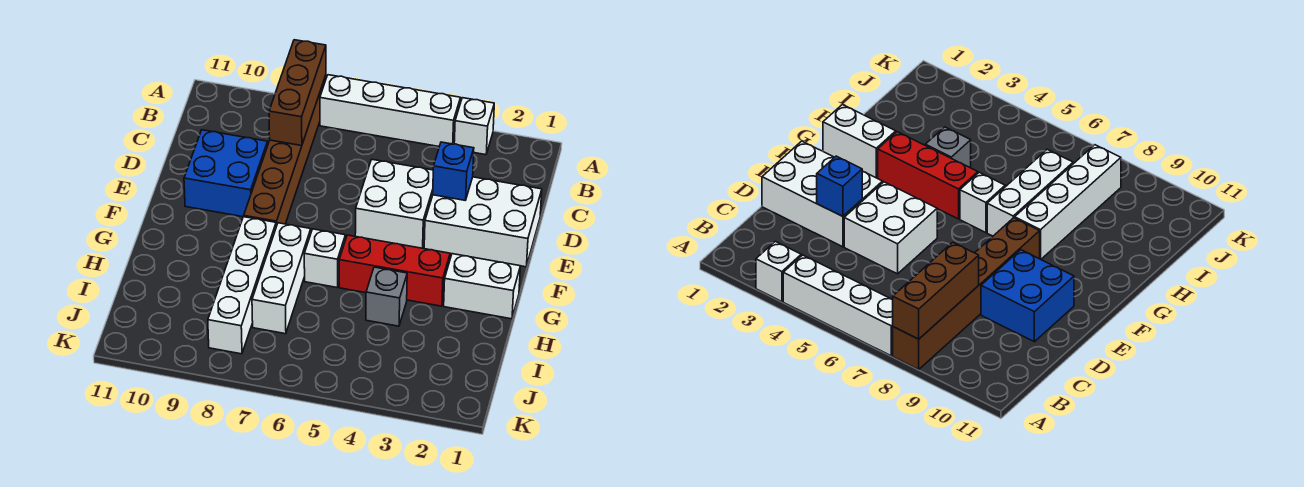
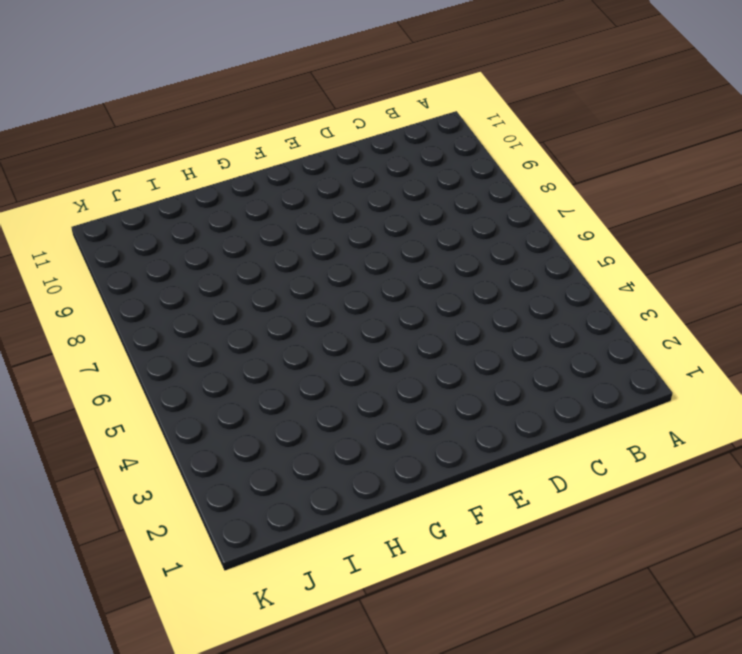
none -> white 1x1 brick [454,98,494,155]
none -> white 1x4 brick [320,75,461,146]
none -> brown 1x6 brick [244,75,326,226]

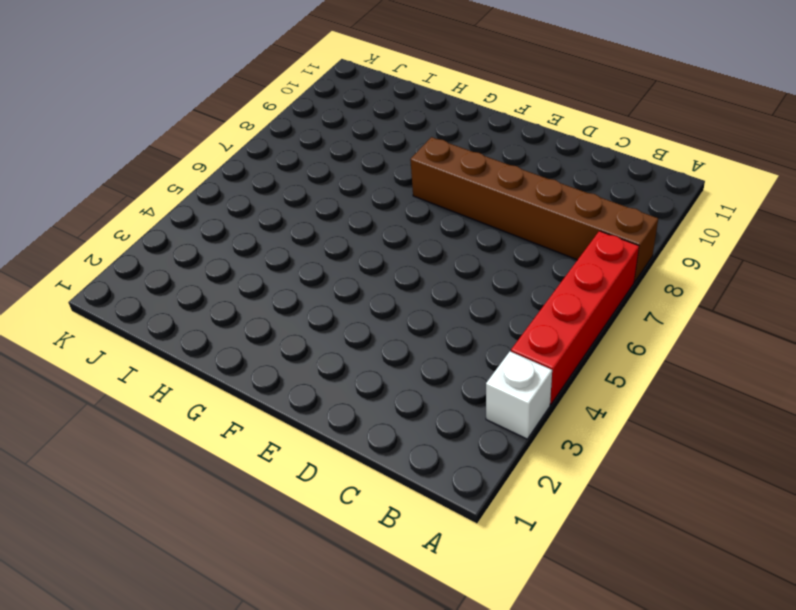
red 1x4 brick [511,231,639,405] -> white 1x4 brick [320,75,461,146]
none -> white 2x3 brick [424,177,542,267]
none -> white 2x2 brick [355,160,433,248]
none -> blue 2x2 brick [184,130,268,217]

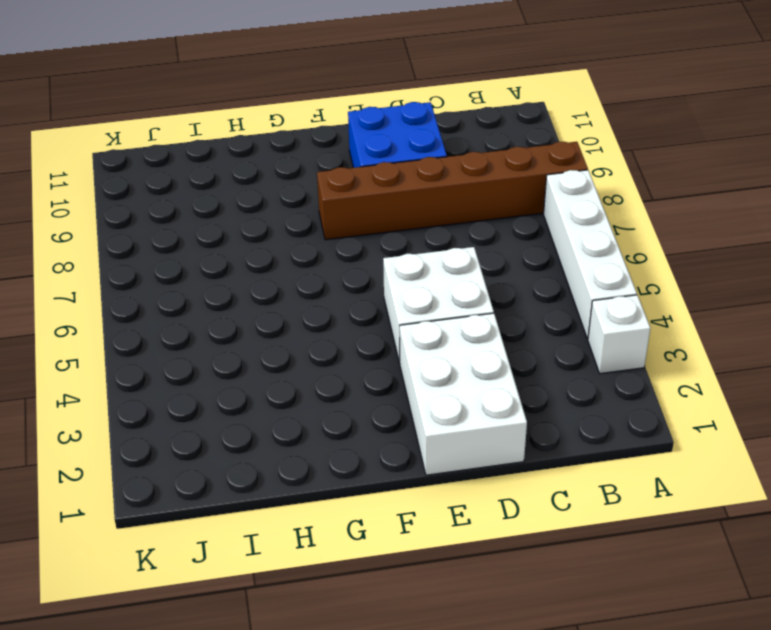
none -> white 1x2 brick [444,254,520,319]
none -> red 1x3 brick [339,235,450,306]
none -> white 1x1 brick [304,229,345,287]

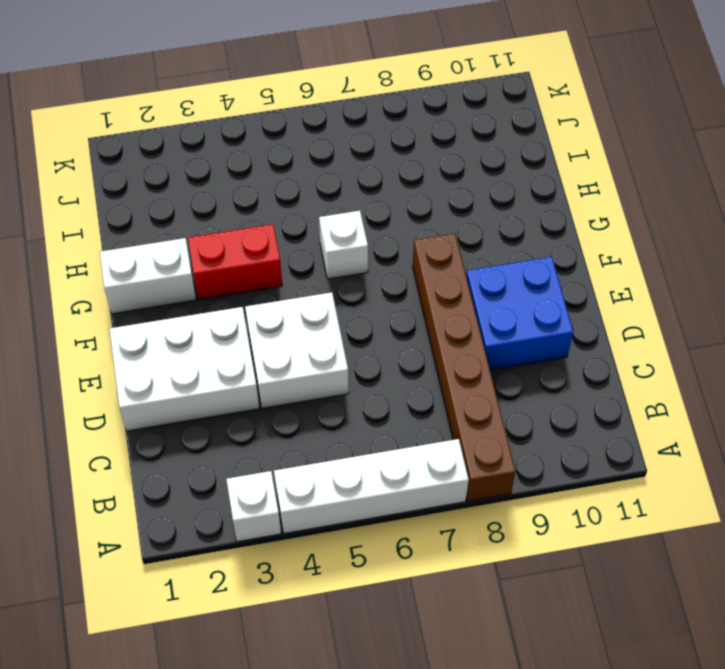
red 1x2 brick [188,224,282,300] -> red 1x3 brick [339,235,450,306]
none -> white 1x3 brick [252,223,311,334]
none -> white 1x4 brick [208,217,276,354]
none -> grey 1x1 brick [366,267,407,326]

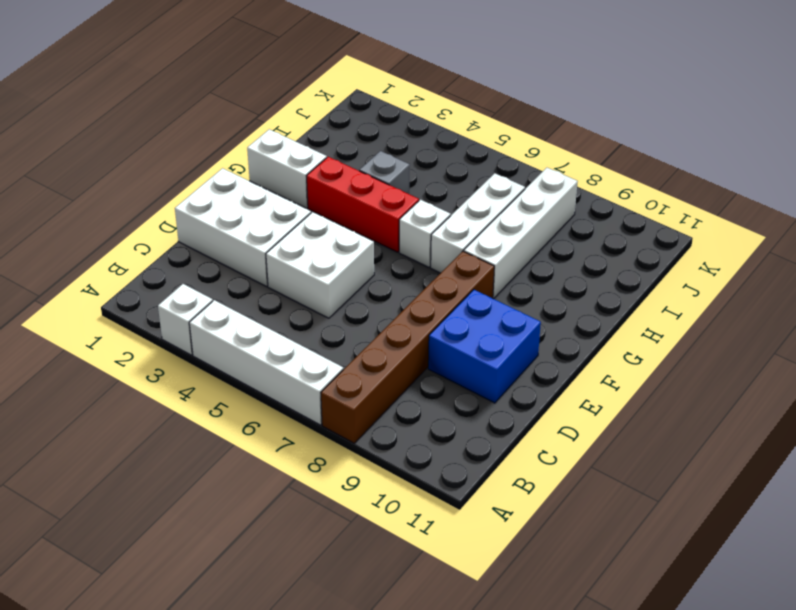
none -> brown 1x3 brick [269,40,326,146]
none -> blue 1x1 brick [433,142,474,200]

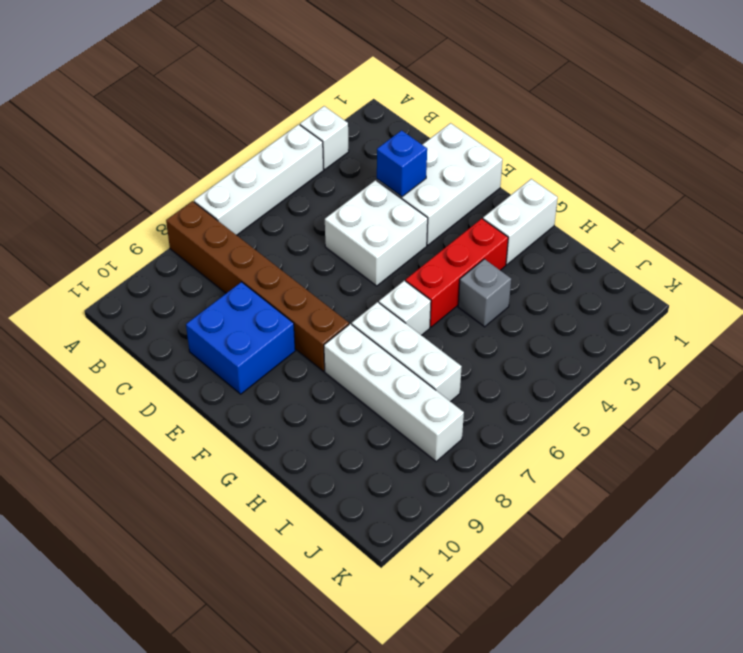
none -> brown 1x3 brick [269,40,326,146]

